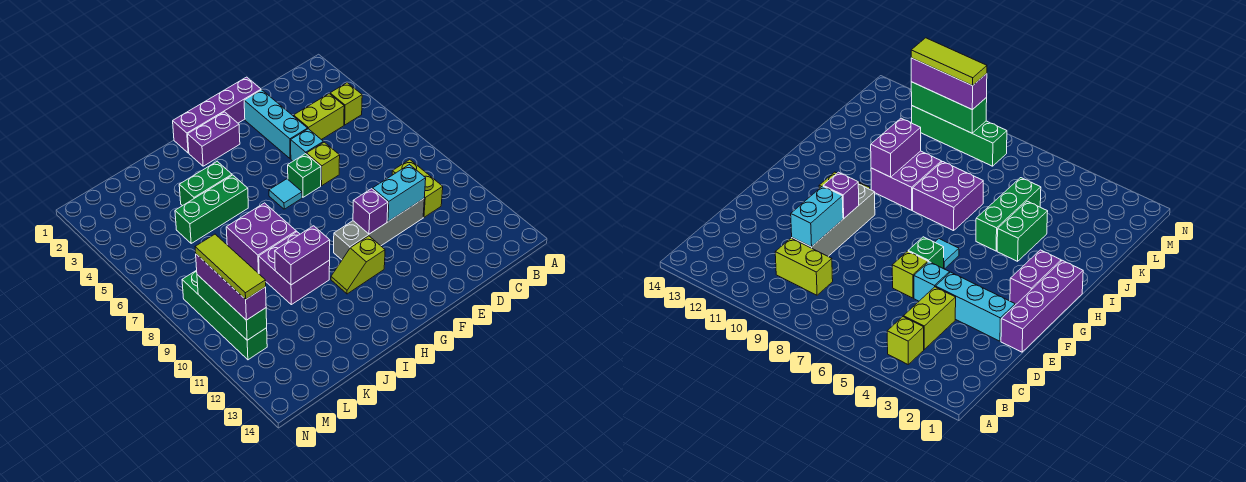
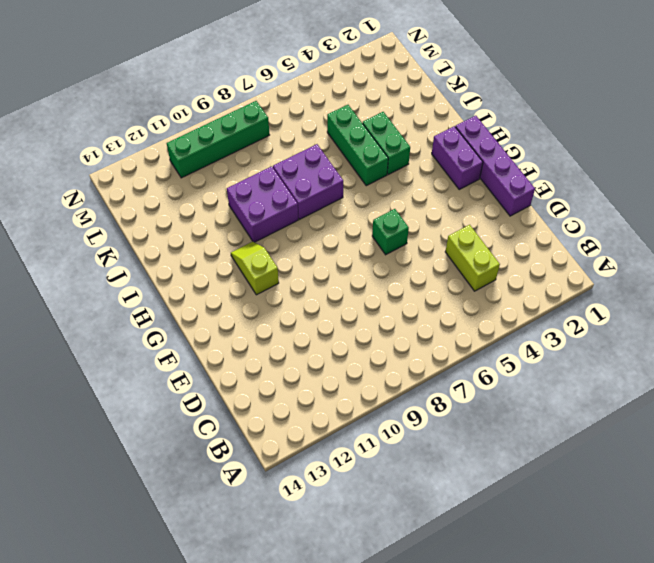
none -> lime 1x1 brick [330,83,362,125]
none -> lime 1x2 brick [392,160,443,217]
none -> grey 1x4 brick [334,199,424,260]

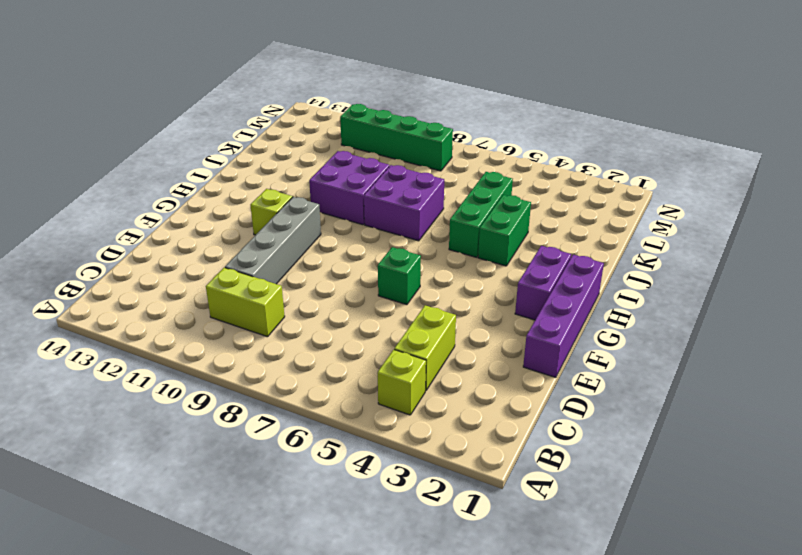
none -> cyan 1x3 brick [244,90,308,159]
none -> cyan 1x1 brick [291,129,323,161]
none -> lime 1x1 brick [307,142,340,185]

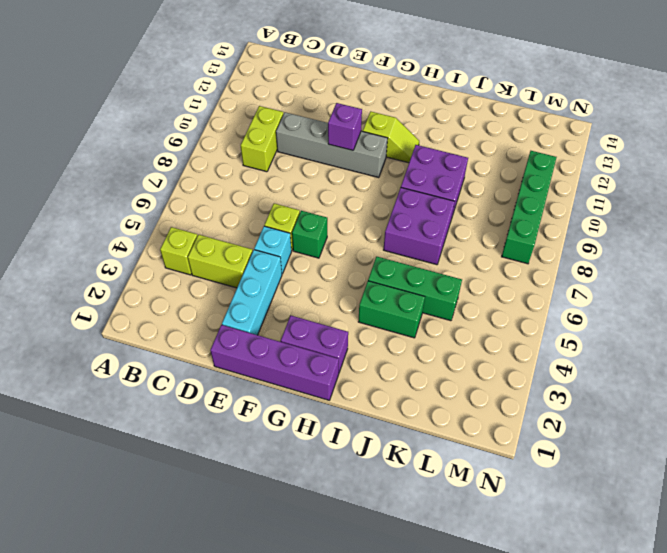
none -> cyan 1x1 tile [269,179,302,209]
none -> cyan 1x2 brick [373,165,426,222]
none -> purple 1x2 brick [275,226,330,285]

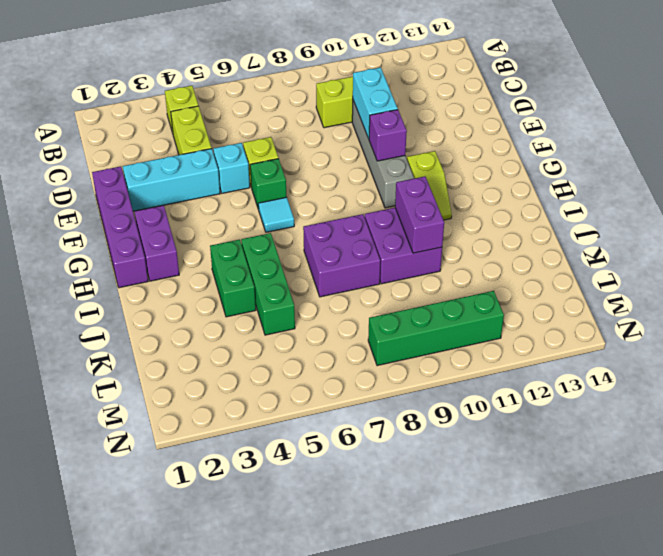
none -> green 1x3 brick [197,275,267,340]
none -> purple 1x3 brick [196,254,266,320]
none -> lime 1x3 tile [195,234,266,299]

